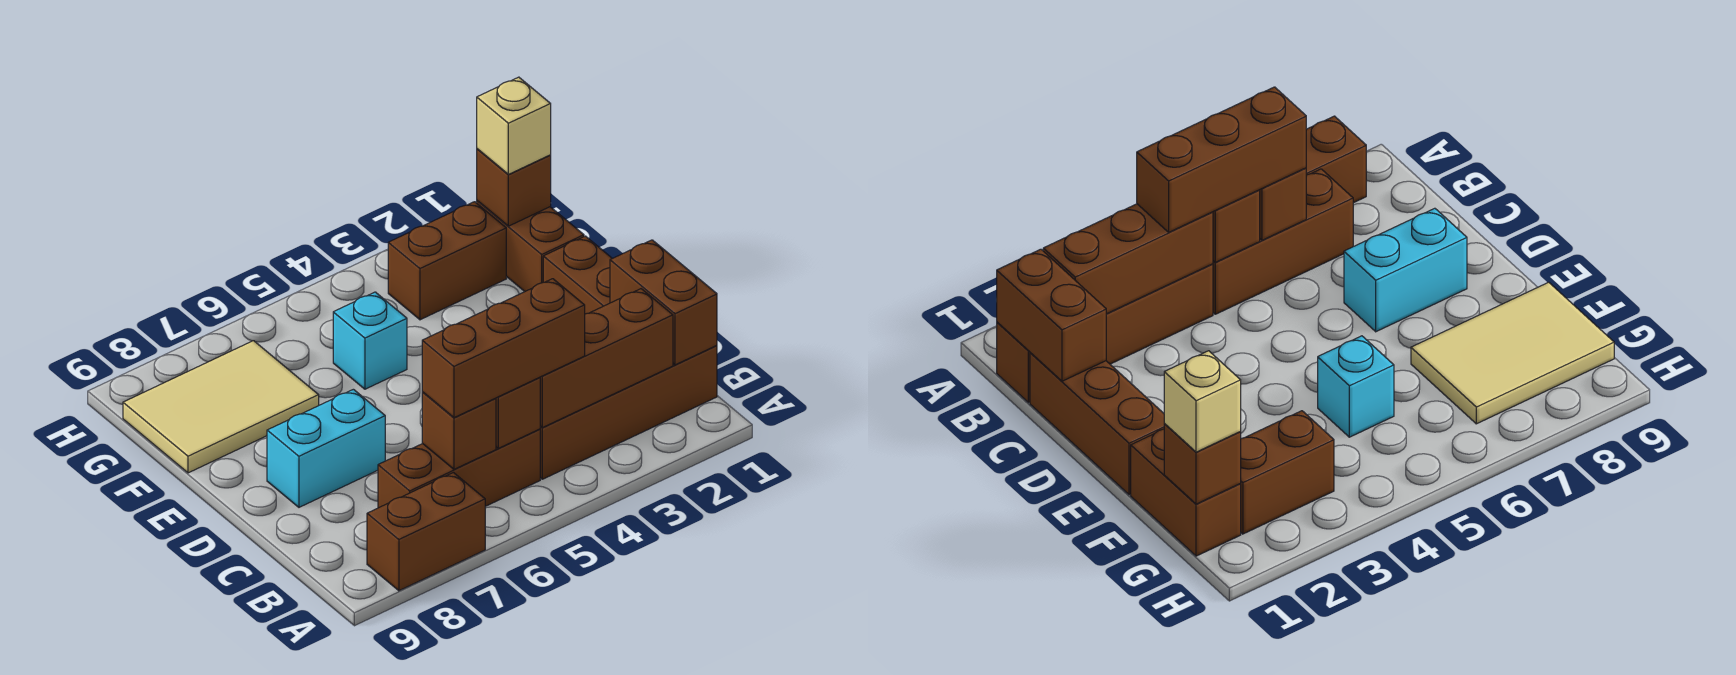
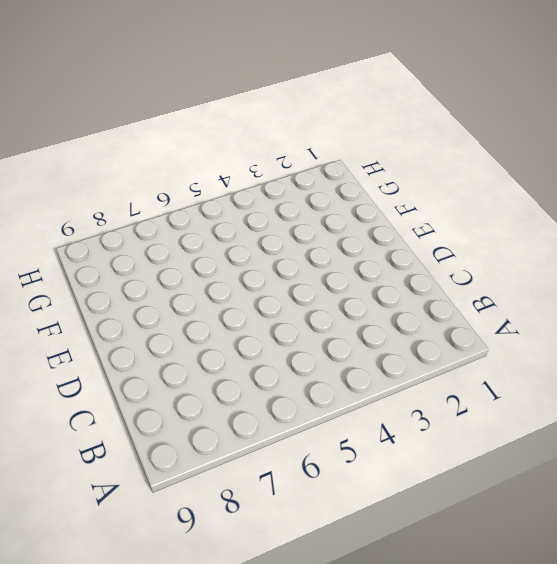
none -> brown 1x2 brick [367,473,485,591]
none -> brown 1x4 brick [540,345,717,479]
none -> brown 1x3 brick [378,429,540,508]

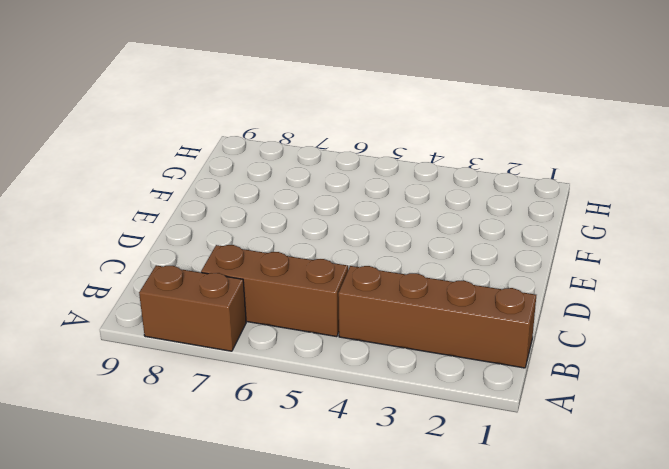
none -> brown 1x3 brick [543,236,612,314]
none -> cyan 1x2 brick [267,389,385,507]
none -> brown 1x2 brick [477,201,584,291]

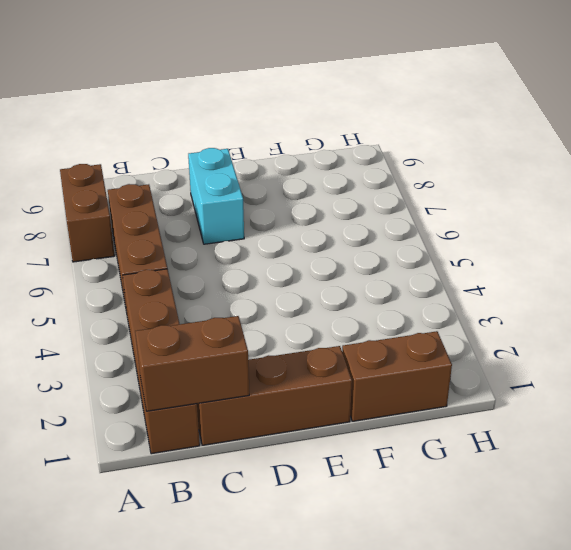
none -> cyan 1x1 brick [333,292,407,389]
none -> tan 2x3 tile [123,341,319,473]
none -> brown 1x2 brick [388,202,506,320]

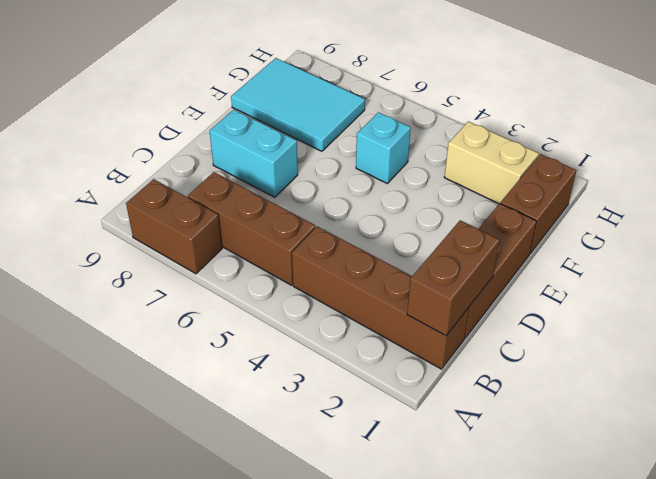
cyan 2x3 tile [231,58,365,151] -> tan 2x3 tile [123,341,319,473]
tan 1x2 brick [444,122,539,204] -> brown 1x2 brick [388,202,506,320]
none -> brown 1x3 brick [540,289,673,428]
none -> brown 1x1 brick [496,377,540,448]
none -> brown 1x1 brick [422,392,496,469]

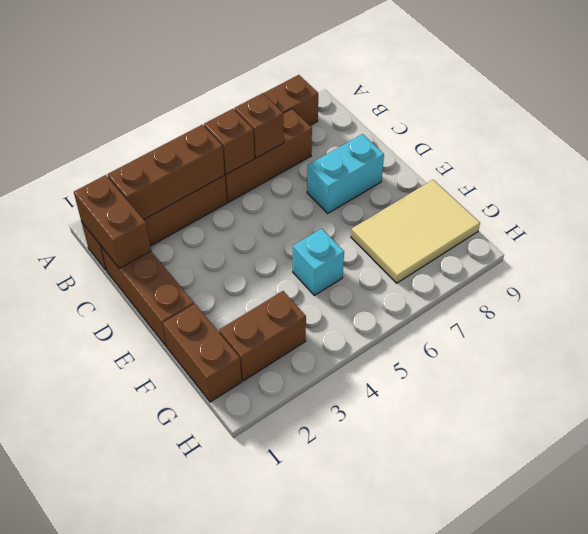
none -> brown 1x1 brick [477,149,551,226]
none -> brown 1x3 brick [422,279,585,418]
none -> tan 1x1 brick [477,77,551,174]

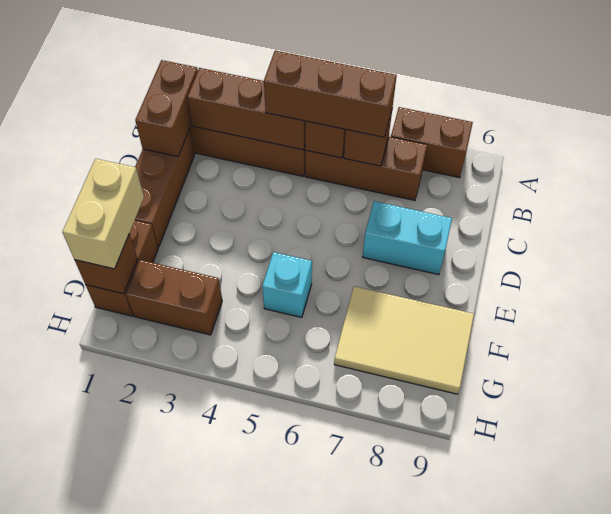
tan 1x2 brick [62,159,144,269] -> tan 1x1 brick [477,77,551,174]

